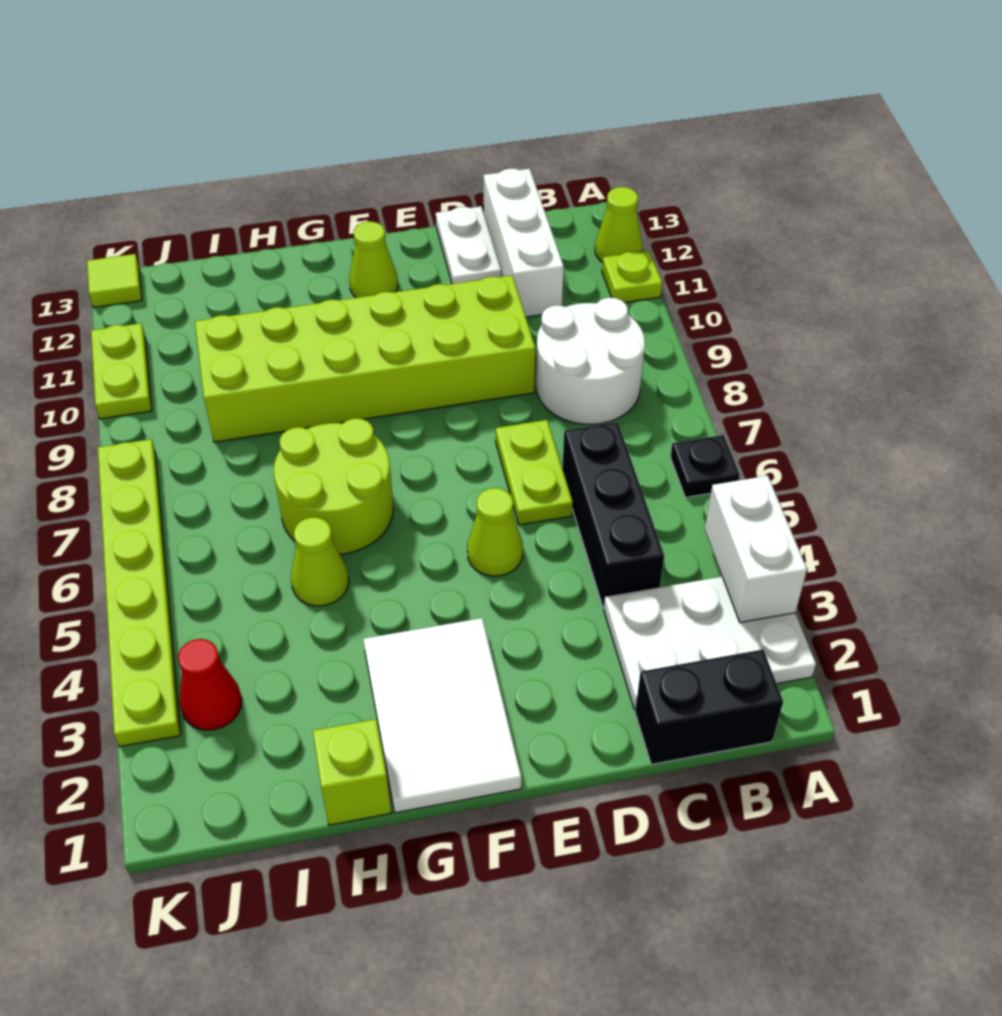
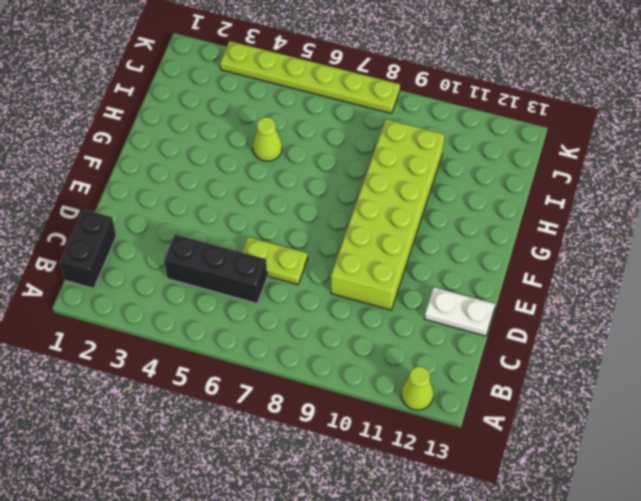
none -> white 2x3 plate [604,577,816,710]
none -> black 1x1 plate [670,435,740,497]
none -> lime 1x1 plate [602,251,662,303]

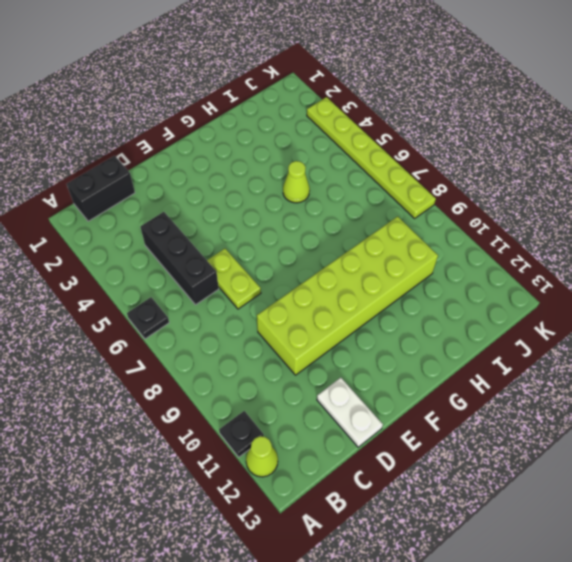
black 1x1 plate [219,411,264,457] -> lime 1x1 plate [602,251,662,303]
none -> white 2x3 plate [604,577,816,710]
none -> white 2x2 round brick [536,298,645,424]
none -> white 1x3 brick [484,168,564,317]

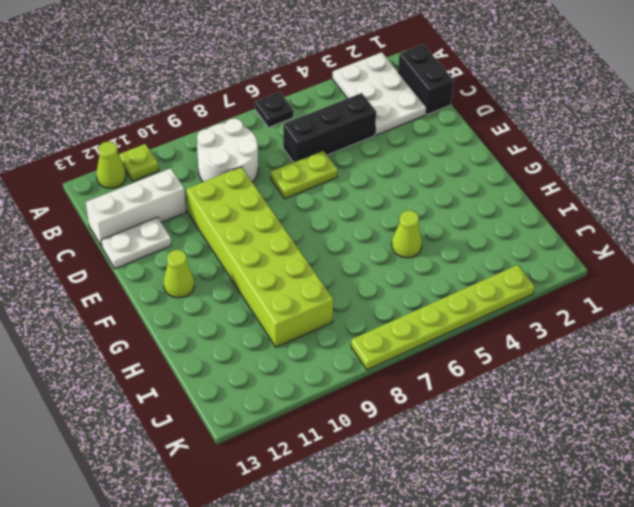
none -> lime 1x1 cone [467,488,523,576]
none -> white 2x3 tile [363,618,521,813]
none -> lime 2x2 round brick [274,418,393,554]

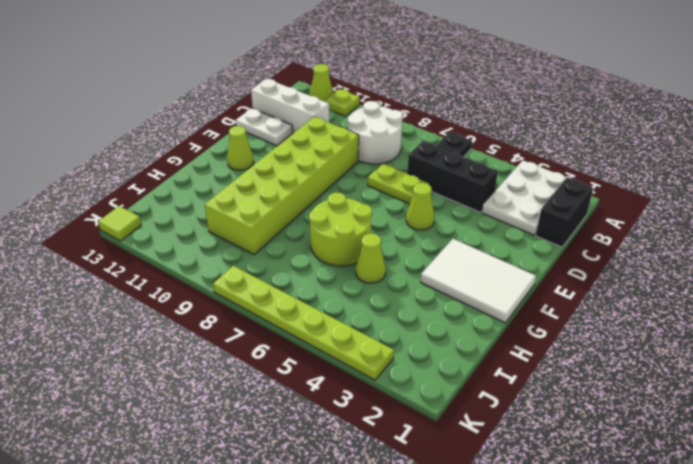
none -> lime 1x1 brick [313,719,391,825]
none -> red 1x1 cone [178,639,242,730]
none -> lime 1x2 plate [91,323,152,419]

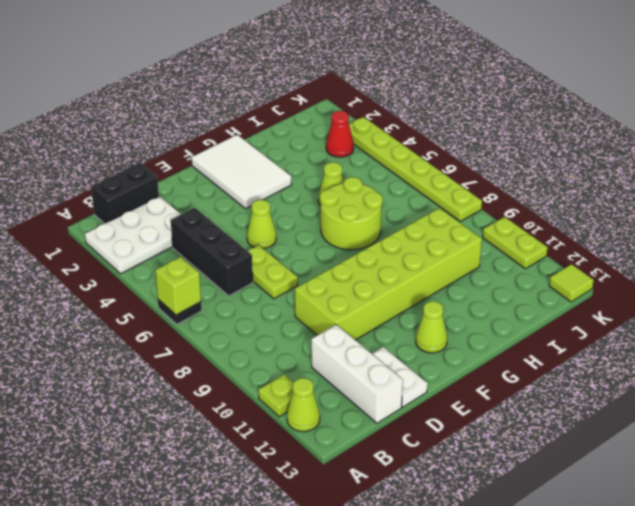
lime 1x1 brick [155,257,201,315] -> lime 1x1 brick moved to [313,719,391,825]
none -> white 2x2 round brick [536,298,645,424]
none -> white 1x2 brick [705,476,807,622]

